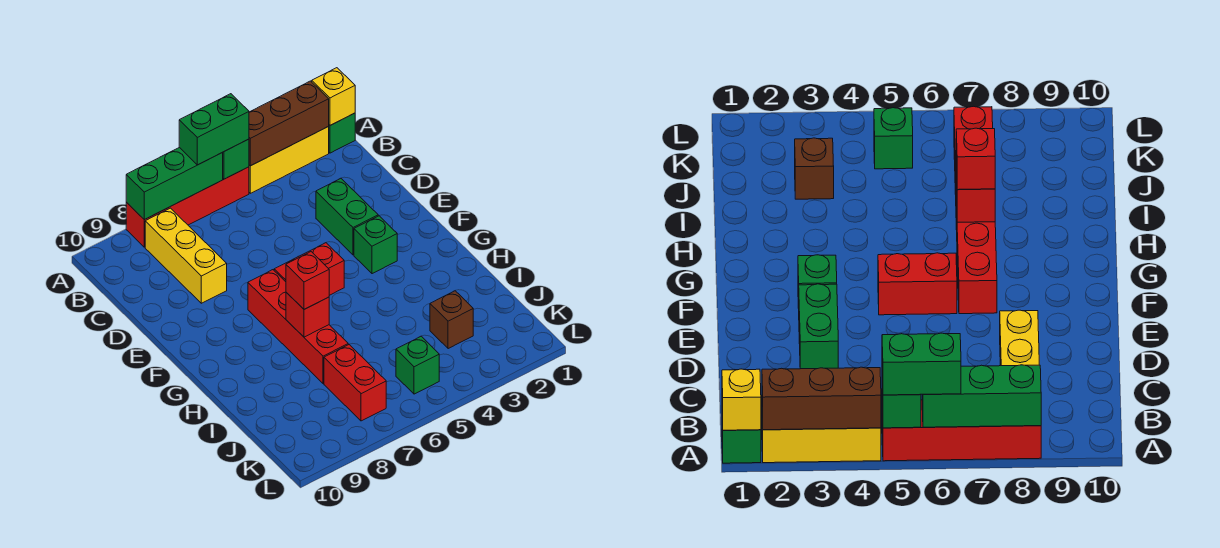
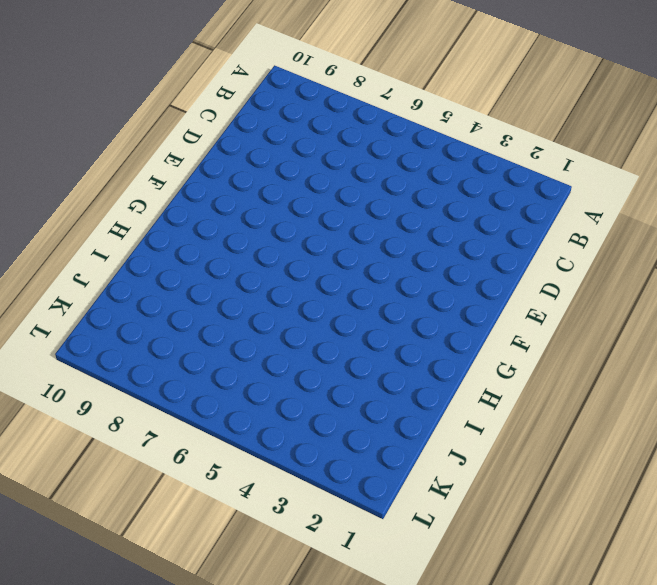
none -> green 1x1 brick [328,113,355,153]
none -> yellow 1x3 brick [249,127,329,193]
none -> red 1x4 brick [126,167,249,247]

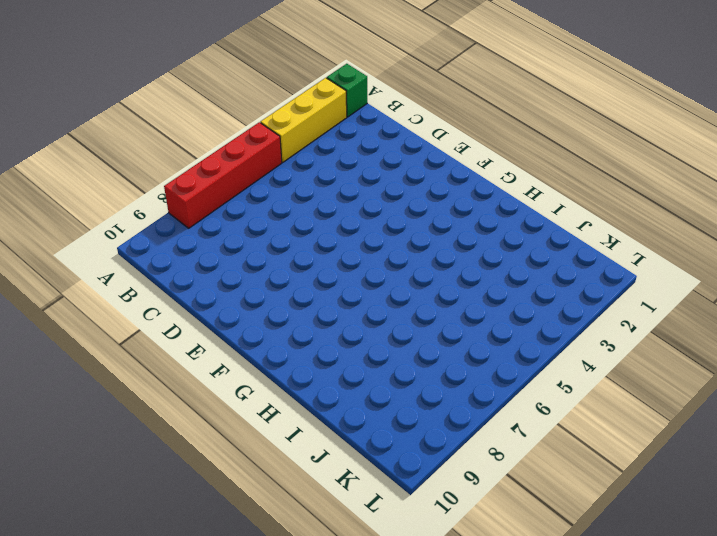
none -> yellow 1x3 brick [145,208,227,303]
none -> green 1x2 brick [316,178,378,255]
none -> green 1x1 brick [354,216,397,274]

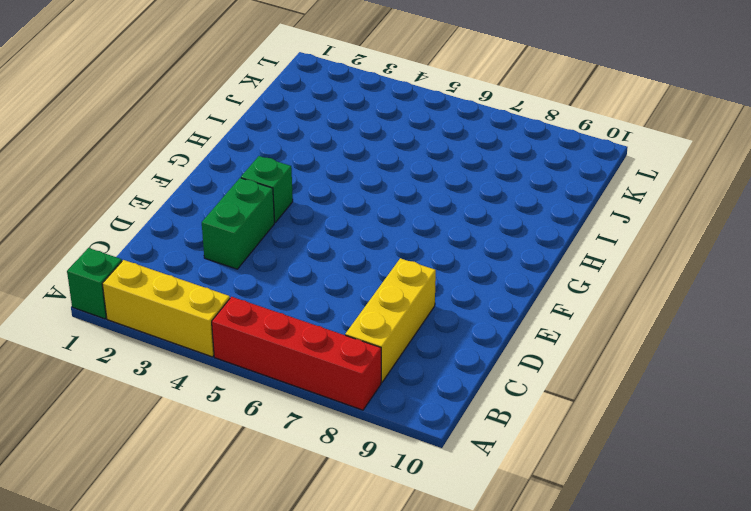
none -> red 1x2 brick [274,243,344,295]
none -> red 1x4 brick [248,270,349,384]
none -> brown 1x1 brick [430,291,473,349]

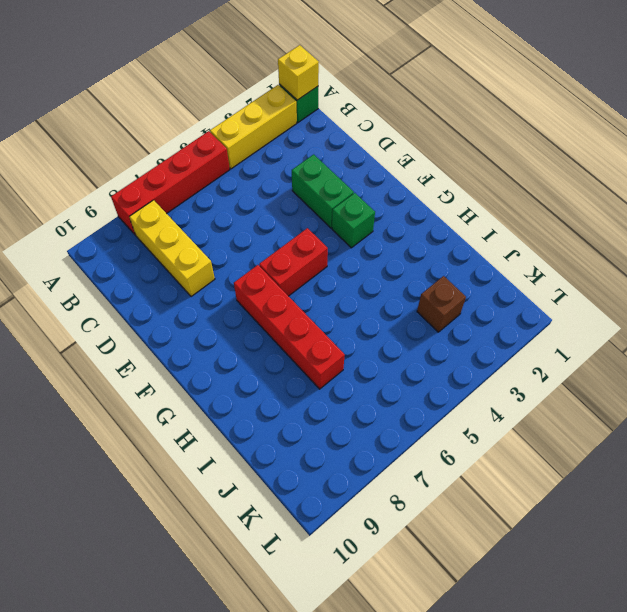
none -> red 1x2 brick [324,345,386,421]
none -> green 1x1 brick [396,336,439,394]
none -> brown 1x3 brick [249,81,329,166]

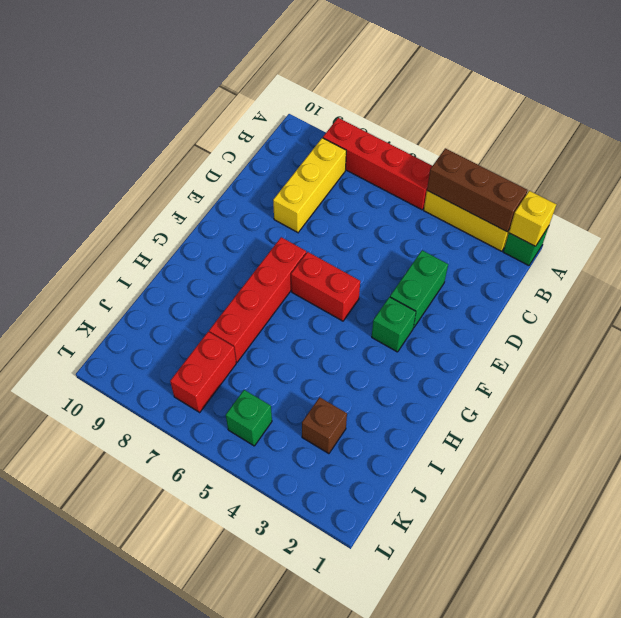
none -> green 1x1 brick [222,139,249,179]
none -> green 1x3 brick [126,147,223,220]
none -> red 1x1 brick [286,292,329,337]

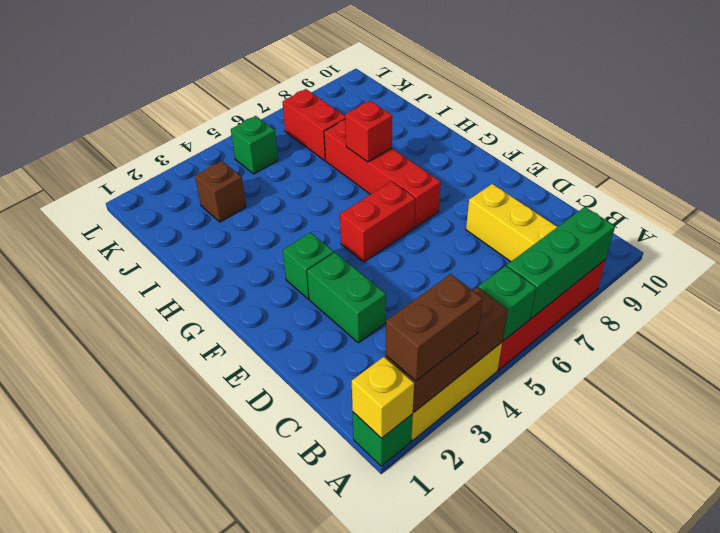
brown 1x2 brick [386,274,483,381] -> none
none -> green 1x2 brick [179,94,249,165]
none -> red 1x1 brick [286,252,329,309]

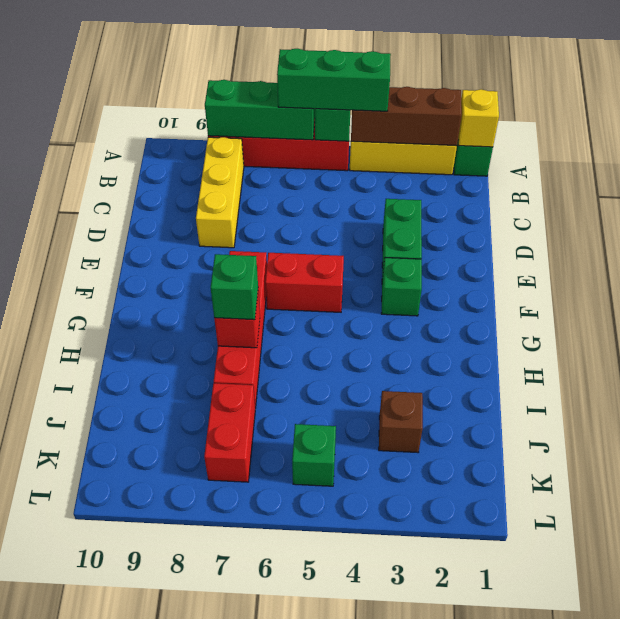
green 1x3 brick [277,49,391,111] -> green 1x2 brick [179,94,249,165]
green 1x1 brick [211,254,258,320] -> red 1x1 brick [286,252,329,309]

